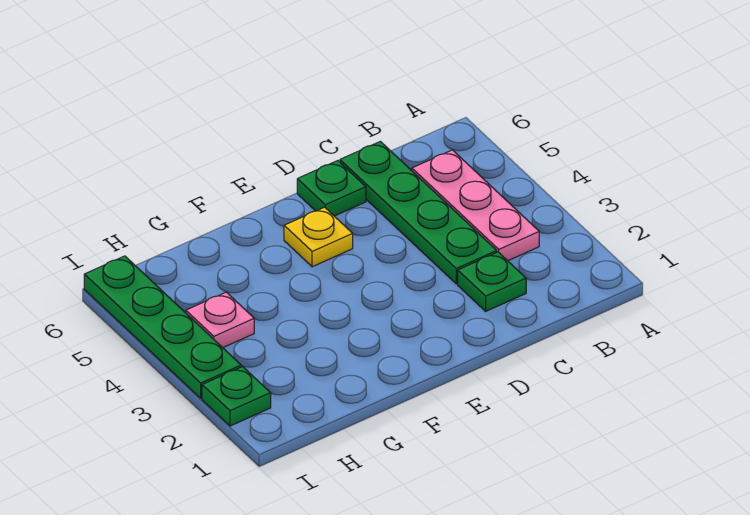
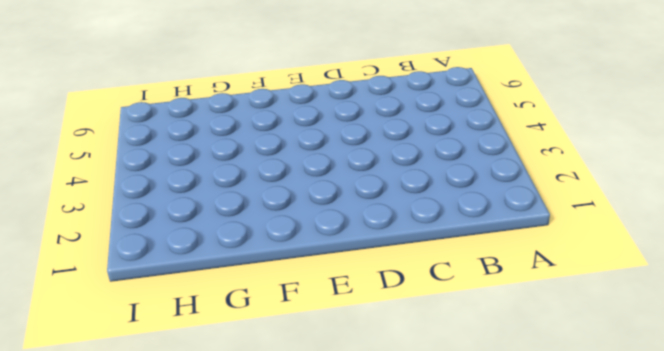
none -> pink 1x3 plate [412,150,539,261]
none -> green 1x1 plate [458,252,526,311]

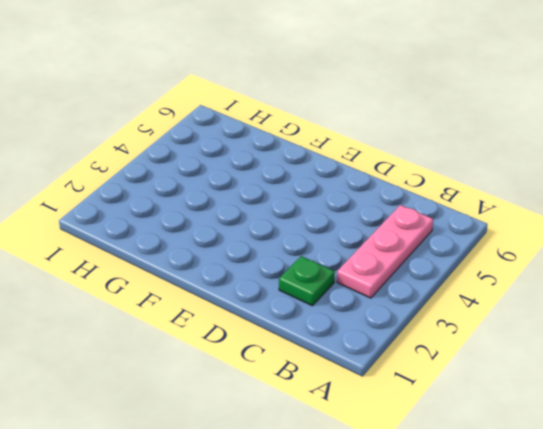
none -> green 1x4 plate [340,141,497,284]
none -> green 1x1 plate [297,161,366,216]

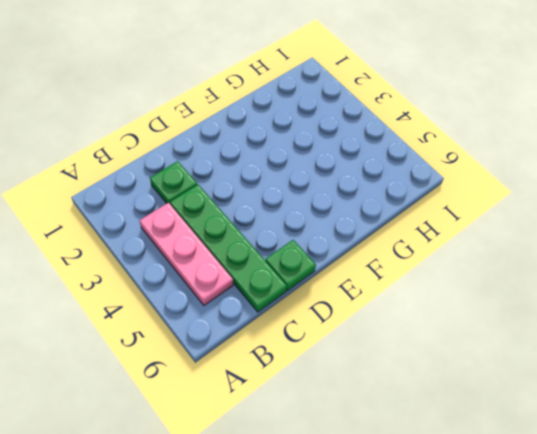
none -> yellow 1x1 plate [284,207,353,267]
none -> pink 1x1 plate [186,292,254,348]

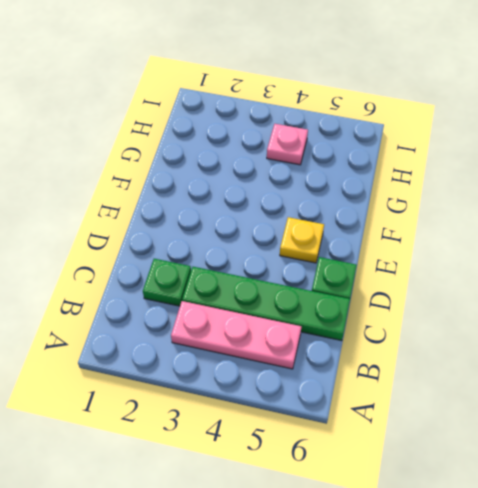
none -> green 1x1 plate [202,367,271,426]
none -> green 1x4 plate [84,256,241,398]

